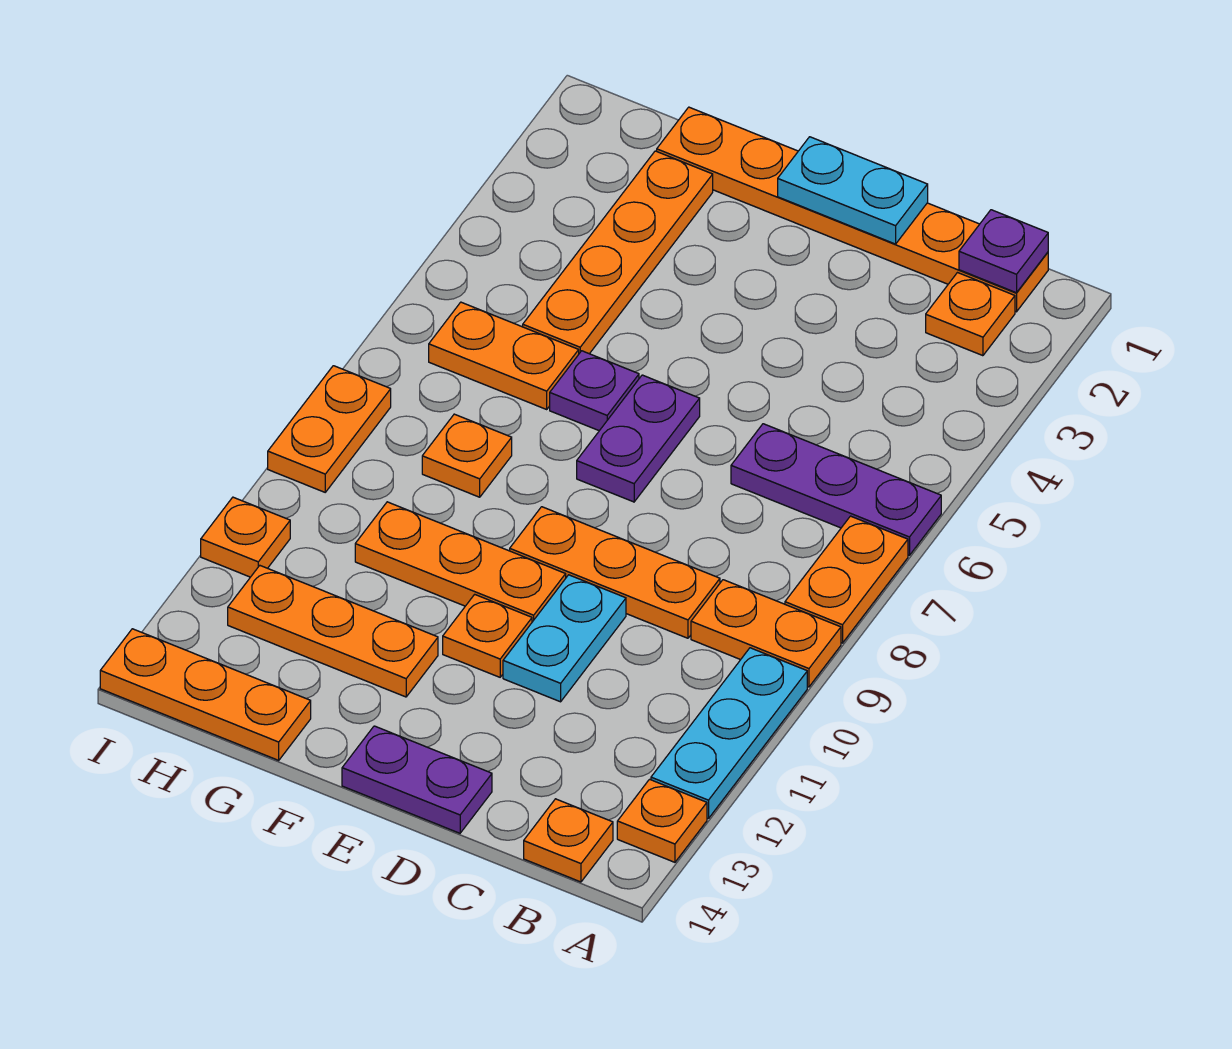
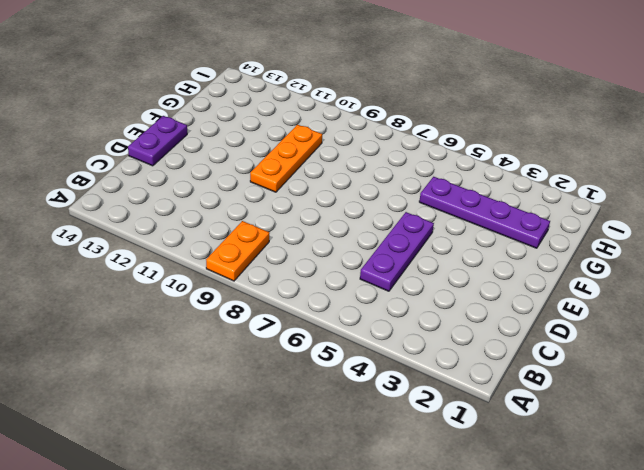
purple 1x3 plate [360,212,434,291] -> purple 1x3 plate moved to [731,424,941,555]
purple 1x4 plate [419,177,550,248] -> orange 1x4 plate [523,151,713,354]
none -> orange 1x2 plate [785,516,908,643]
none -> cyan 1x3 plate [651,648,807,819]
none -> orange 1x1 plate [617,779,707,862]

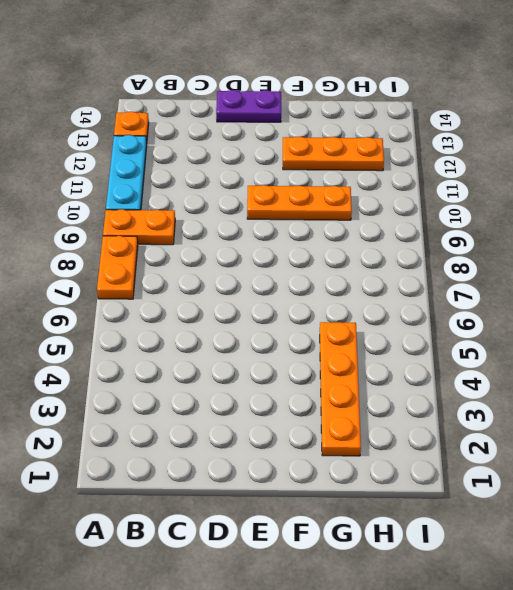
none -> purple 1x3 plate [731,424,941,555]
none -> orange 1x6 plate [657,107,1048,312]
none -> orange 1x1 plate [926,273,1015,356]

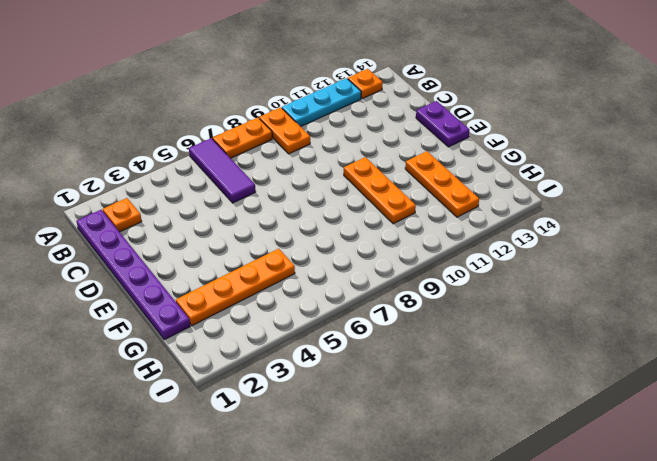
purple 1x3 tile [189,138,256,203] -> purple 1x3 plate [731,424,941,555]
purple 1x6 plate [77,210,190,340] -> orange 1x6 plate [657,107,1048,312]
none -> orange 1x1 plate [524,799,613,882]
none -> orange 1x3 plate [510,507,720,638]
none -> cyan 1x2 plate [503,575,626,702]

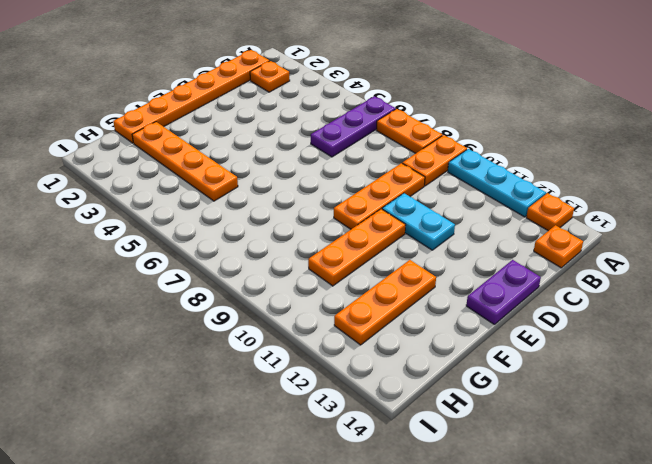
none -> purple 1x2 plate [577,375,700,502]
none -> orange 1x1 plate [443,594,532,677]
none -> purple 1x1 plate [550,351,639,431]

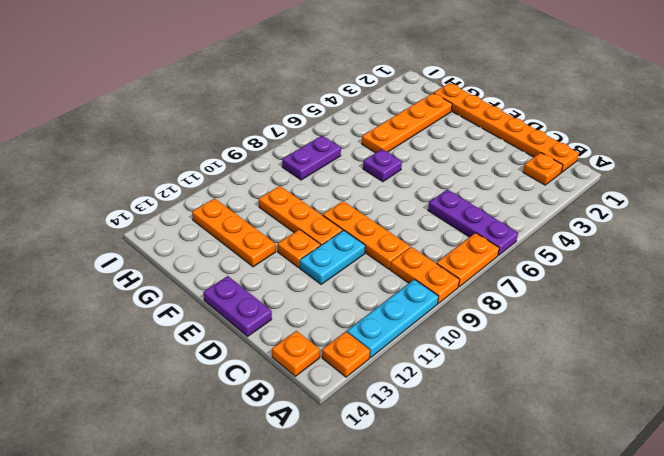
purple 1x2 plate [282,136,341,180] -> purple 1x2 plate moved to [577,375,700,502]
none -> orange 1x2 plate [429,302,579,409]
none -> orange 1x1 plate [422,414,512,497]
none -> orange 1x3 plate [100,629,311,760]

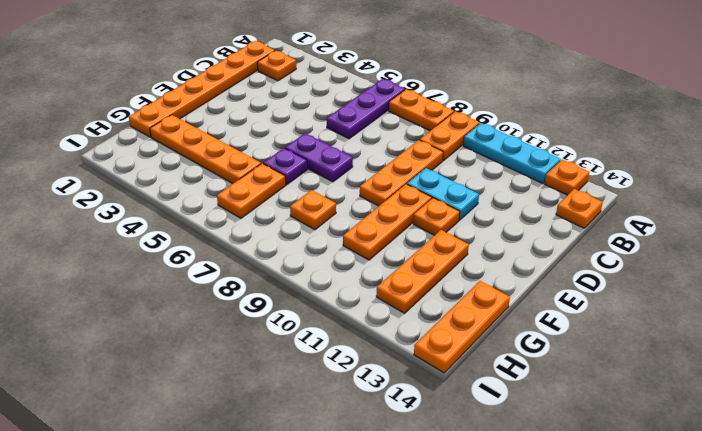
none -> purple 1x2 plate [342,726,492,833]
none -> orange 1x2 plate [268,366,391,492]
none -> orange 1x1 plate [201,497,290,577]

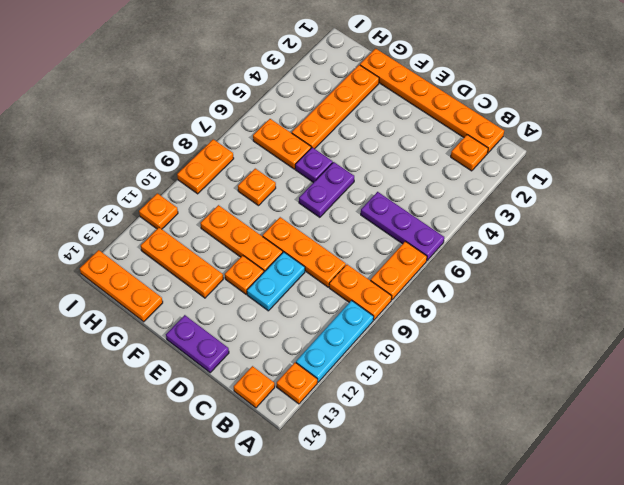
none -> purple 1x1 plate [959,210,1048,293]
none -> cyan 1x2 plate [778,137,928,244]

